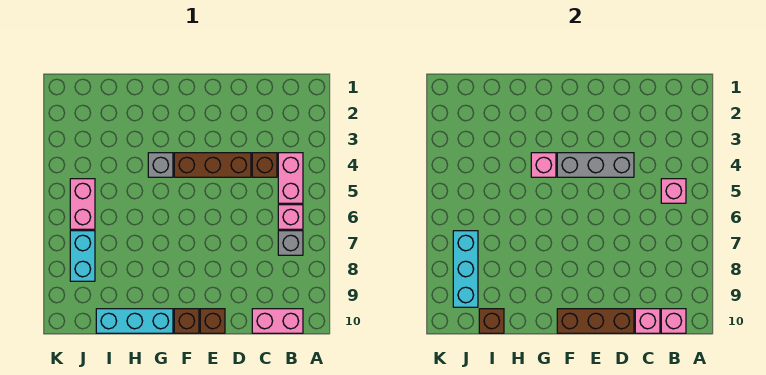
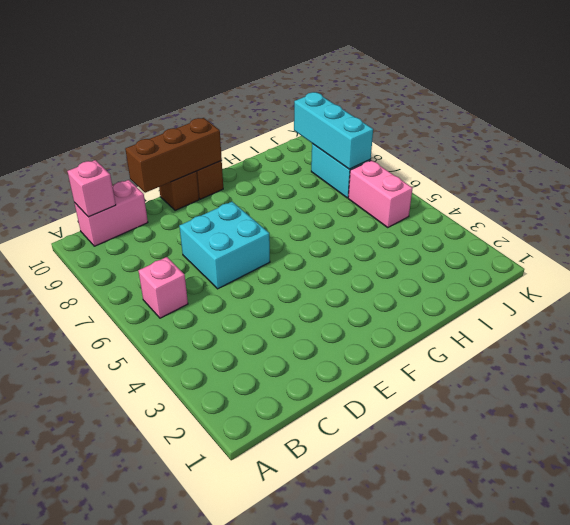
cyan 2x2 brick [179,202,270,289] -> none
none -> pink 1x2 brick [278,153,303,203]
none -> grey 1x1 brick [278,231,303,255]
none -> brown 1x1 brick [252,153,277,177]

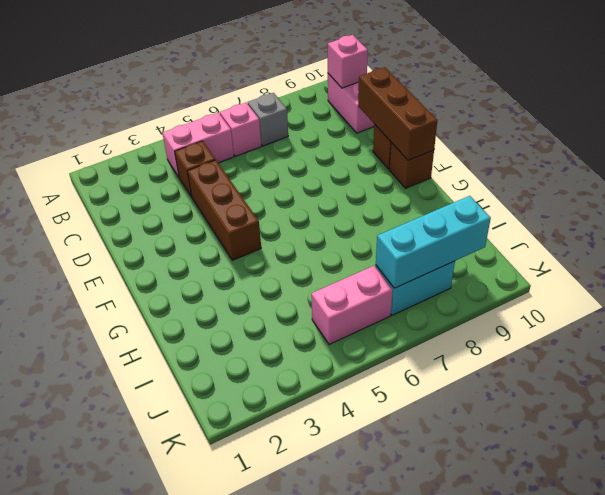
none -> grey 1x1 brick [148,153,173,177]
none -> cyan 1x3 brick [96,309,173,333]
none -> pink 1x1 brick [661,179,686,203]

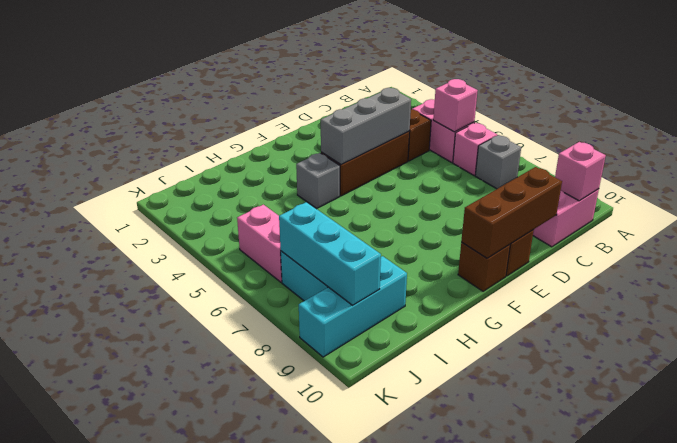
cyan 1x3 brick [299,256,407,357] -> cyan 1x3 brick moved to [96,309,173,333]
none -> pink 1x1 brick [635,309,660,333]
none -> pink 1x1 brick [531,153,556,177]
none -> brown 1x1 brick [479,309,504,333]

